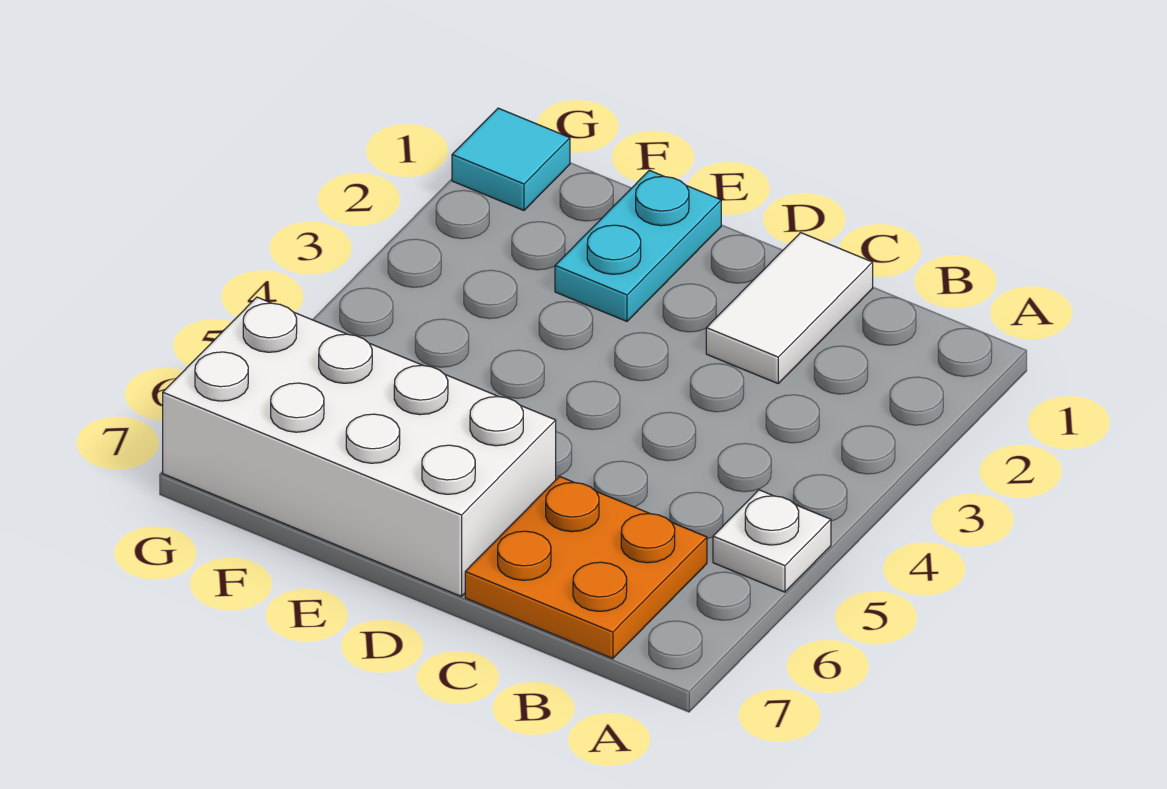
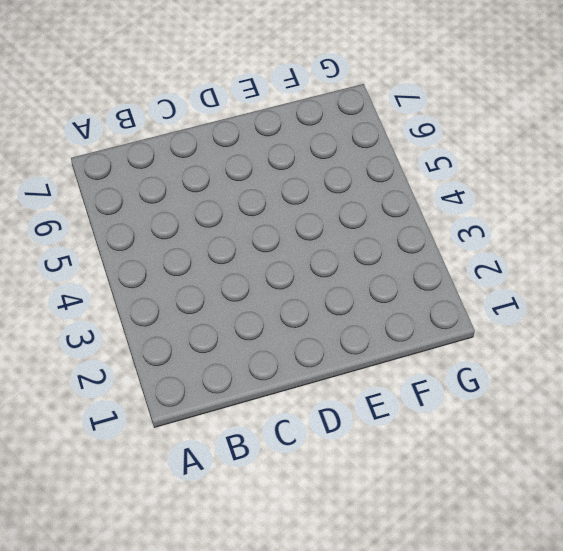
none -> white 1x1 plate [713,490,831,592]
none -> orange 2x2 plate [465,476,707,659]

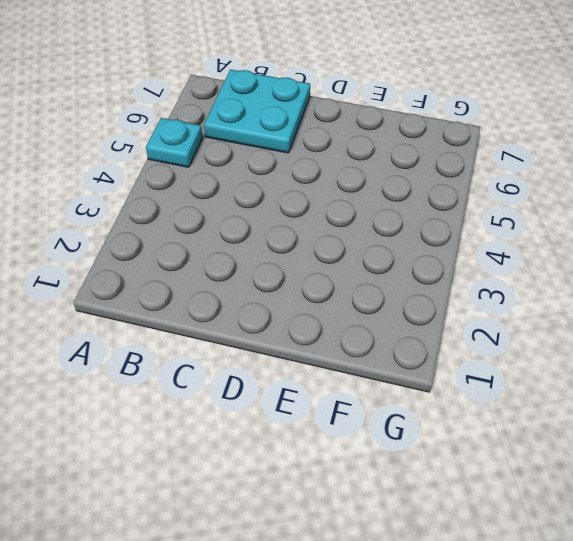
cyan 1x1 plate [146,118,203,167] -> white 1x1 plate [713,490,831,592]
cyan 2x2 plate [204,69,310,153] -> orange 2x2 plate [465,476,707,659]
none -> white 1x2 tile [706,233,873,383]
none -> white 2x4 brick [163,297,556,596]

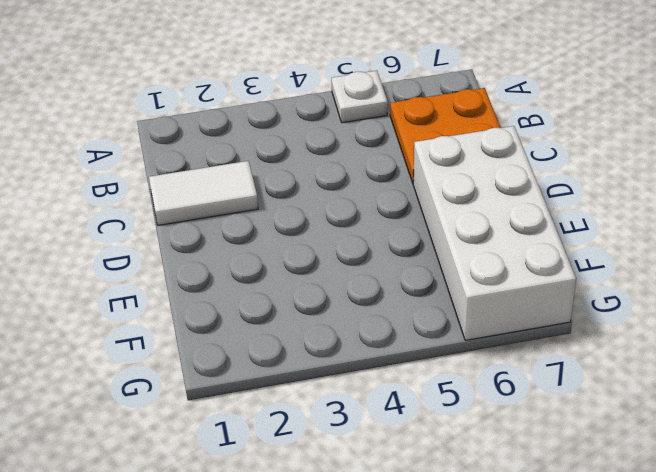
none -> cyan 1x2 plate [555,170,721,321]
none -> cyan 1x1 tile [452,108,570,210]

